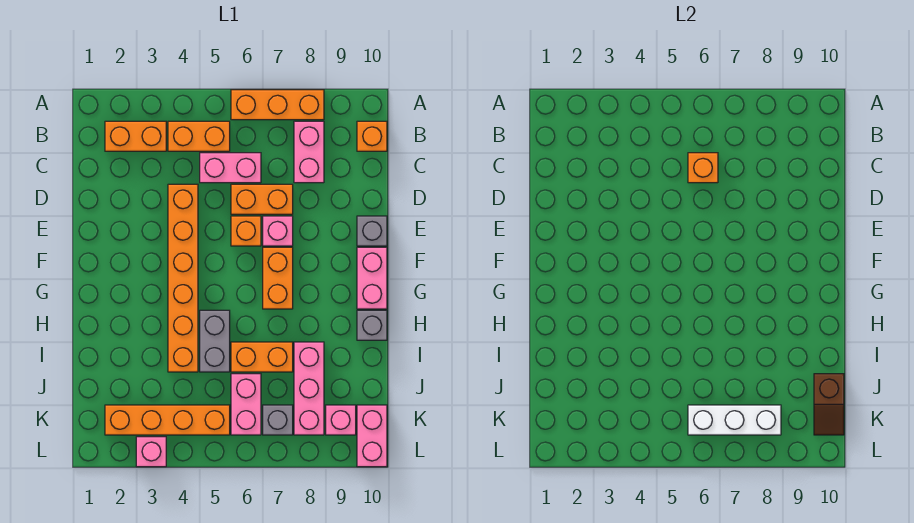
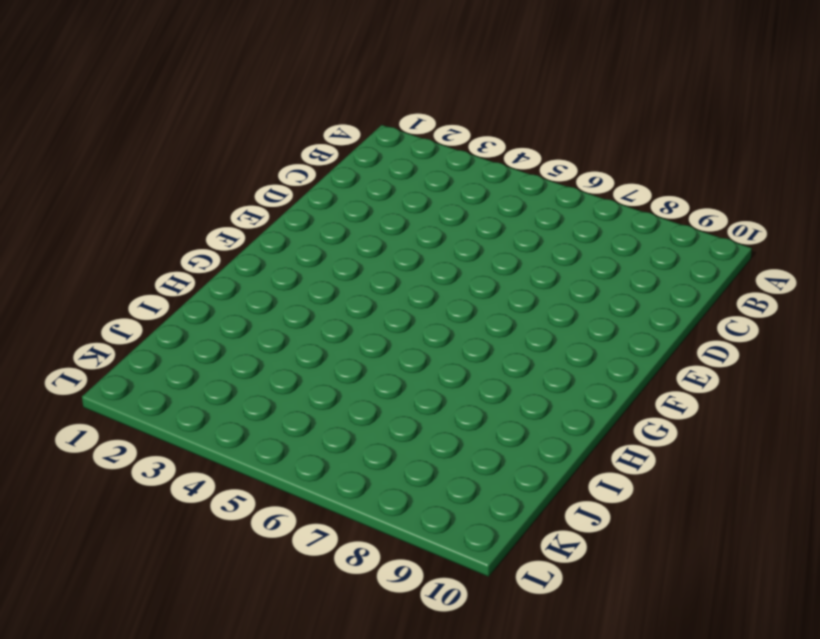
none -> orange 1x3 brick [231,90,324,120]
none -> orange 1x2 brick [105,121,166,151]
none -> orange 1x2 brick [168,121,230,151]

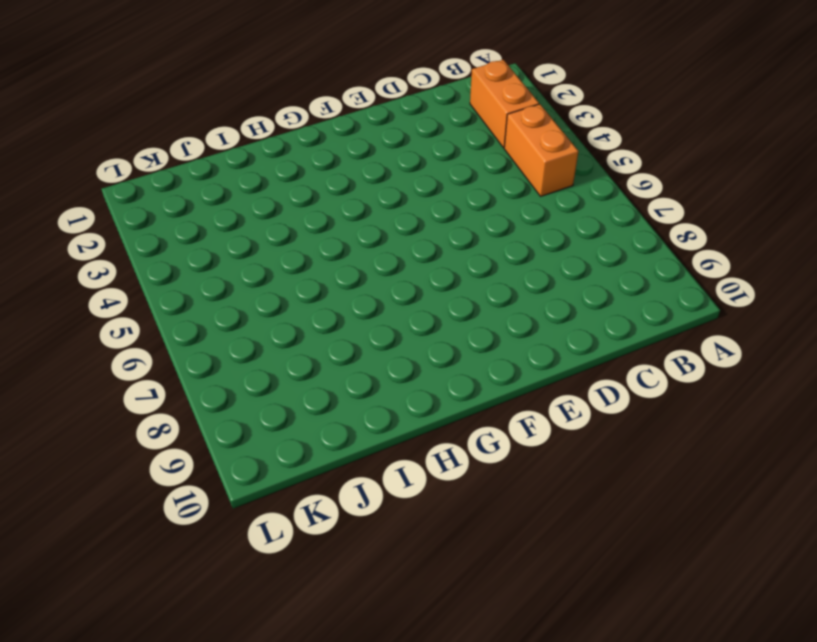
none -> orange 1x3 brick [231,90,324,120]
none -> pink 1x2 brick [294,121,324,183]
none -> orange 1x1 brick [357,121,387,151]

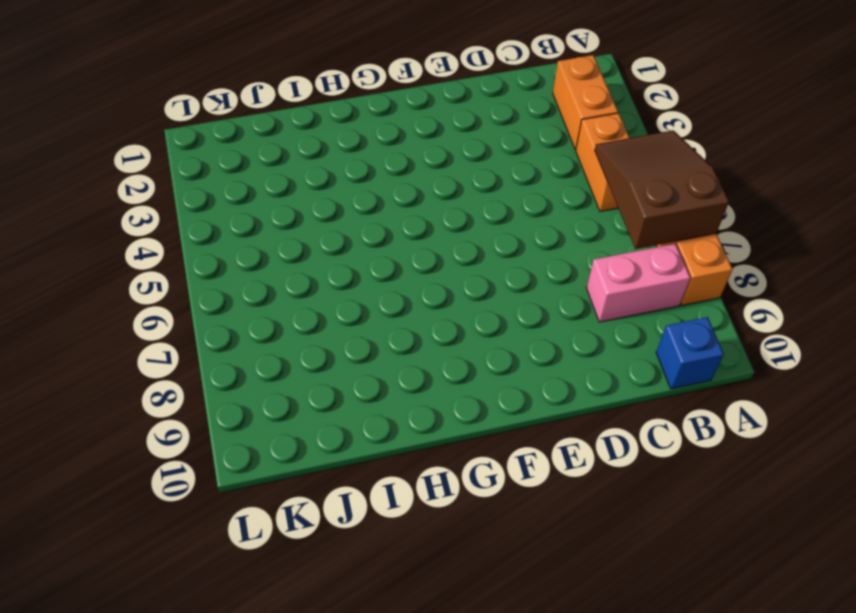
brown 2x3 slope [595,130,729,249] -> none
blue 1x1 brick [656,317,724,389] -> orange 1x1 brick [357,121,387,151]
none -> pink 1x2 brick [200,153,261,183]
none -> orange 1x6 brick [168,184,198,372]
none -> orange 1x2 brick [231,184,293,214]

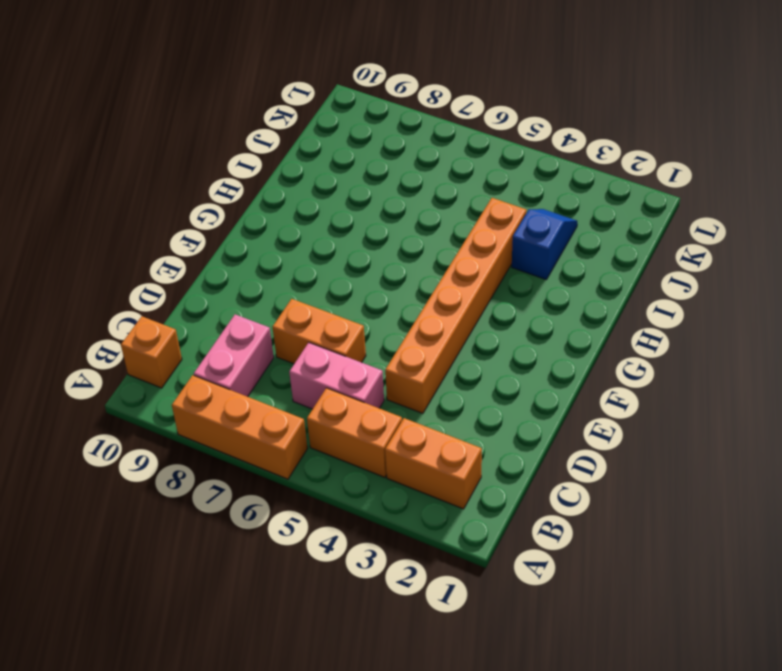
blue 1x2 slope [512,209,577,280] -> none
none -> orange 1x1 brick [231,216,261,246]
none -> pink 1x1 brick [263,216,293,246]
none -> grey 1x1 brick [357,216,387,246]

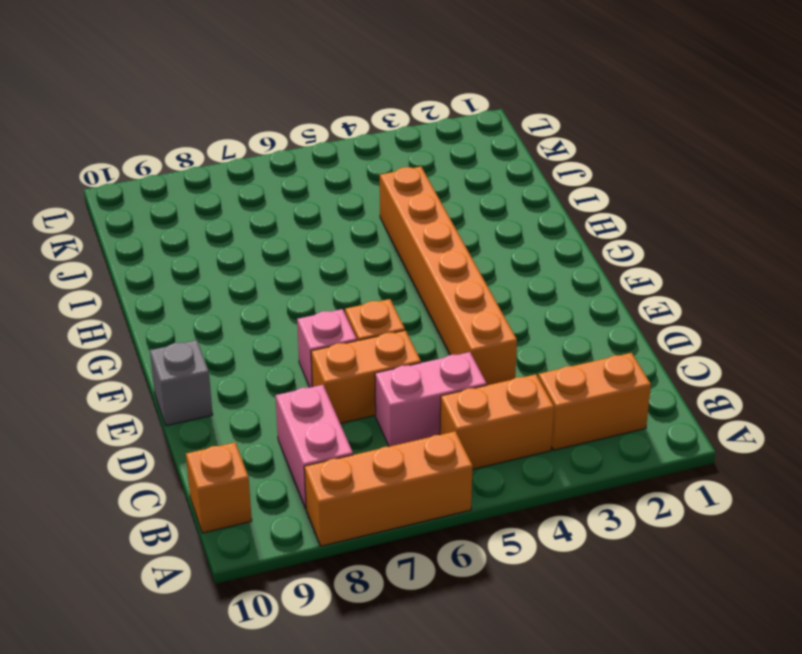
none -> orange 1x2 brick [263,247,293,309]
none -> pink 1x2 brick [357,247,387,309]
none -> grey 1x2 brick [200,310,230,372]

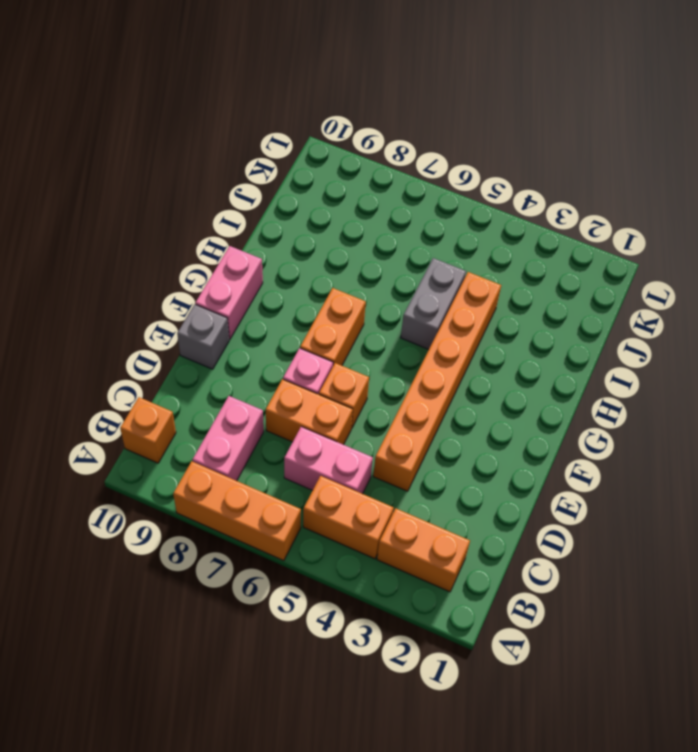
none -> grey 1x1 brick [357,310,387,340]
none -> orange 1x2 brick [231,342,293,372]
none -> pink 1x3 brick [294,342,324,435]

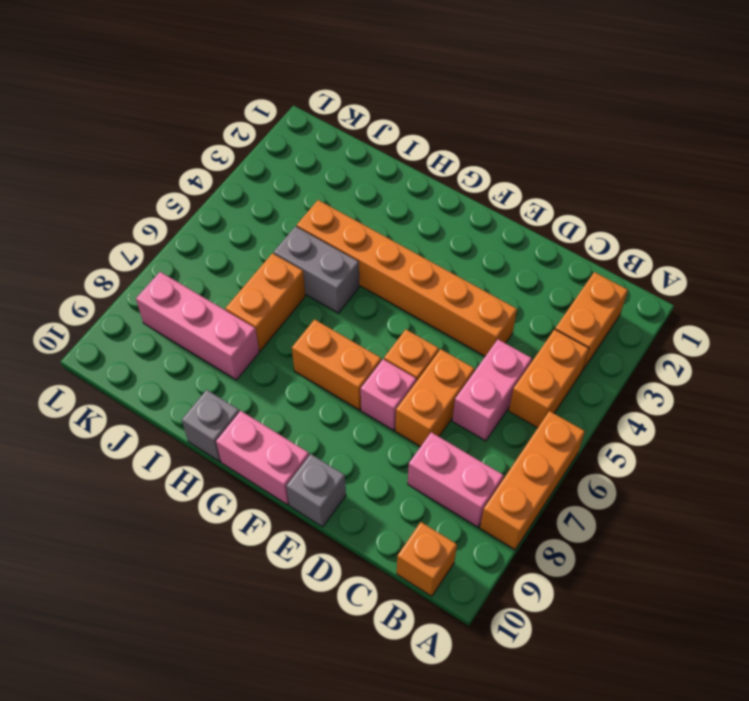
none -> pink 1x2 brick [231,374,261,435]
none -> orange 1x4 brick [105,405,230,435]
none -> grey 1x1 brick [263,405,293,435]

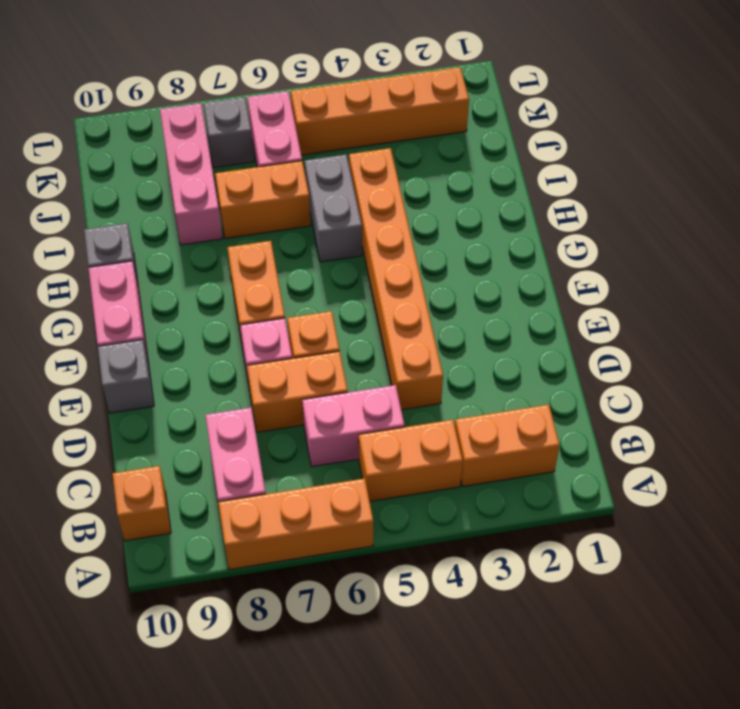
none -> pink 1x1 brick [326,405,356,435]
none -> pink 1x2 brick [357,405,387,467]
none -> pink 1x1 brick [136,437,166,467]

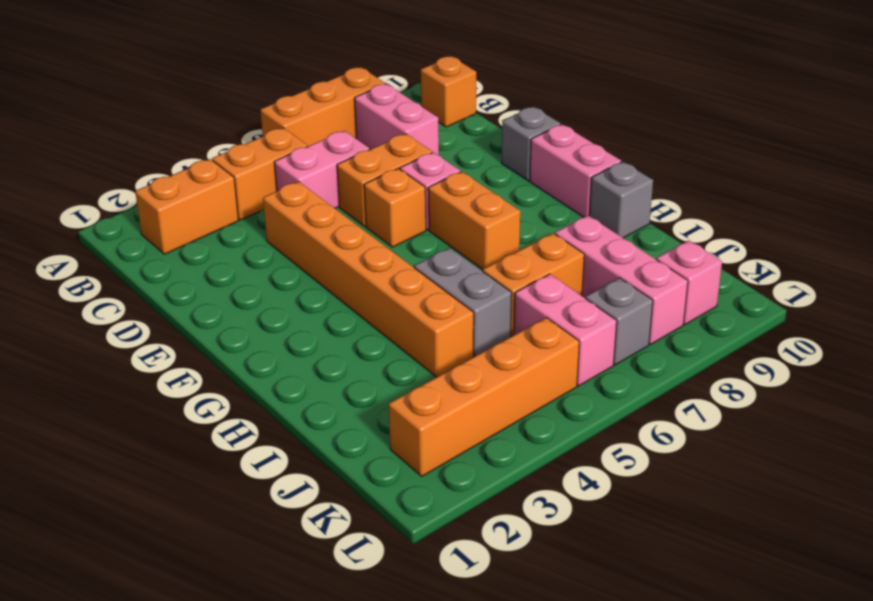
none -> pink 1x2 brick [357,405,387,467]
none -> pink 1x1 brick [136,437,166,467]
none -> orange 1x1 brick [688,153,718,183]

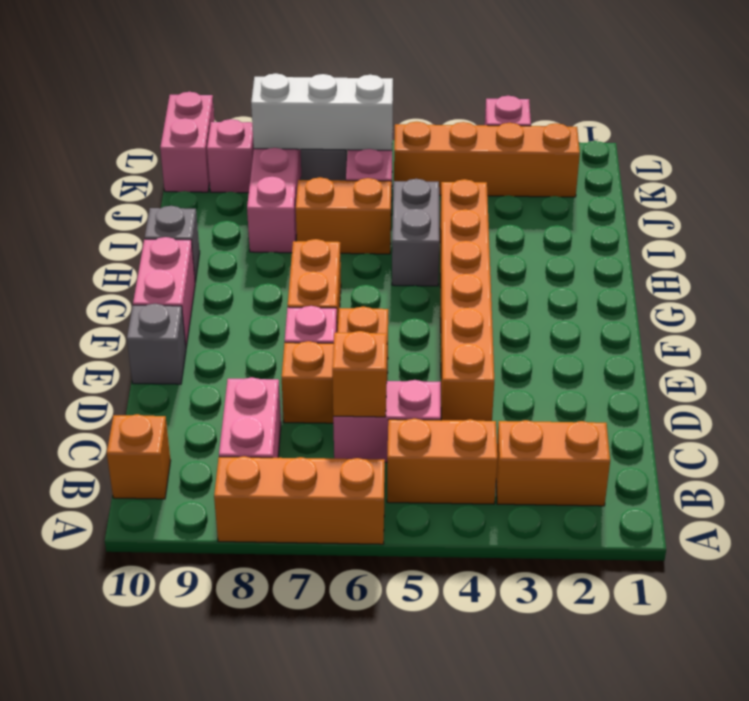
none -> brown 1x2 slope [814,374,844,435]

